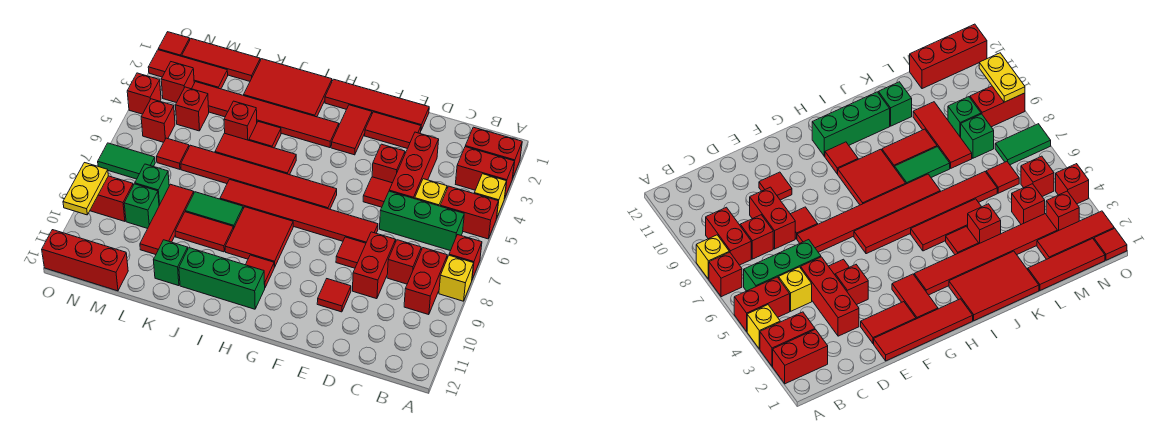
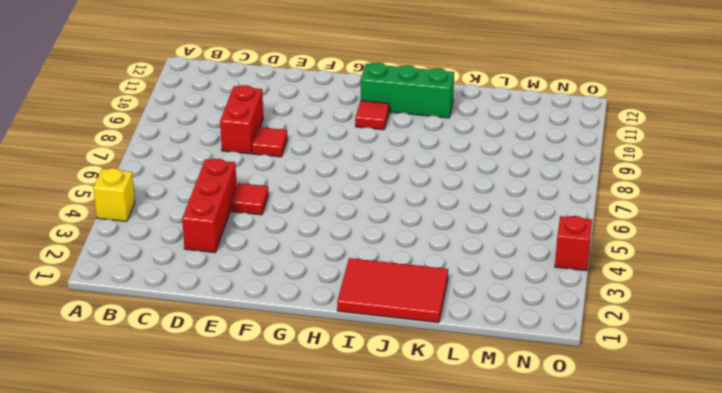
none -> red 1x2 brick [465,127,522,179]
none -> red 1x2 brick [456,147,514,199]
none -> red 1x2 brick [440,186,498,239]
none -> red 1x1 brick [449,235,482,279]

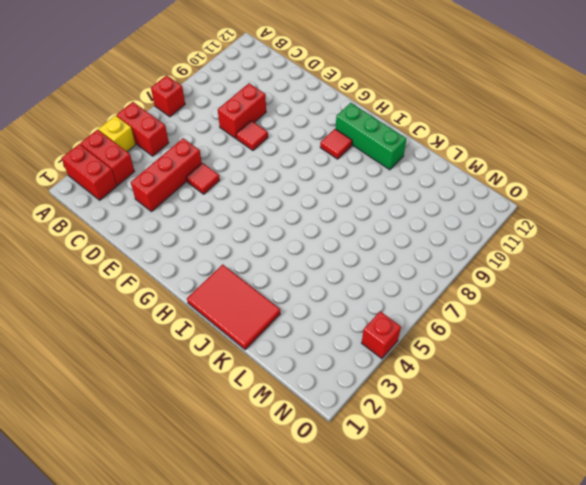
none -> yellow 1x1 brick [439,255,474,301]
none -> green 1x3 brick [380,191,464,251]
none -> red 1x2 brick [404,248,447,315]
none -> yellow 1x1 brick [415,179,447,206]

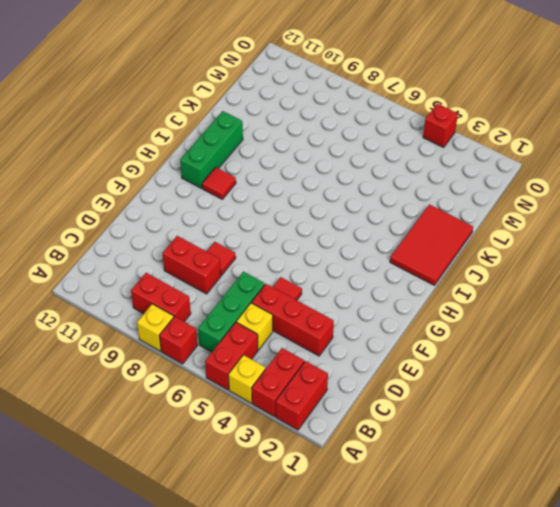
none -> red 1x1 brick [387,240,421,284]
none -> red 1x4 tile [325,79,429,130]
none -> red 1x2 tile [365,112,421,149]
none -> red 1x1 brick [372,144,405,183]

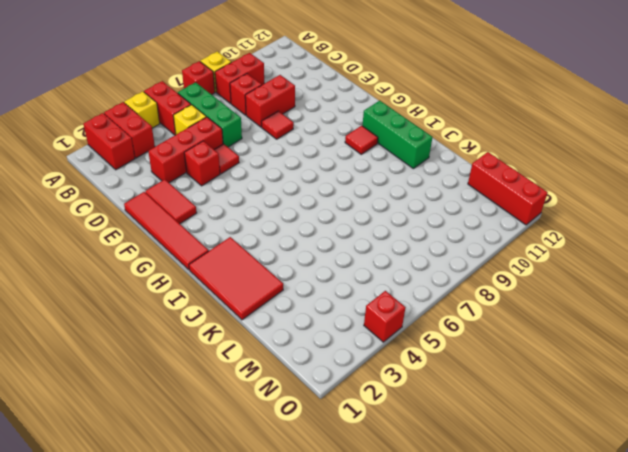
none -> red 1x6 tile [220,179,378,243]
none -> red 1x1 tile [317,279,351,312]
none -> red 1x2 tile [331,105,372,155]
none -> red 1x6 tile [181,145,337,209]

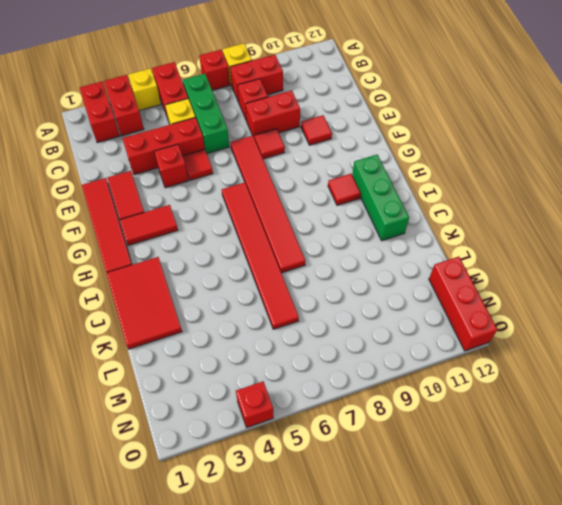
none -> red 1x6 tile [192,82,339,148]
none -> red 2x2 tile [225,207,293,267]
none -> red 1x3 tile [215,133,296,175]
none -> red 1x1 tile [249,122,281,148]

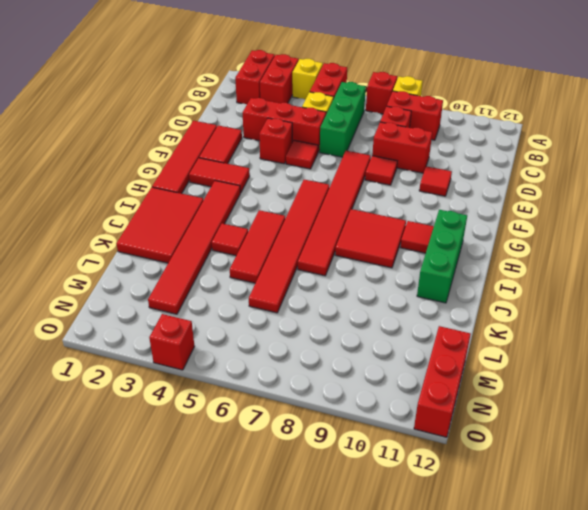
none -> green 1x2 tile [185,192,243,227]
none -> red 1x2 tile [175,212,234,252]
none -> red 1x1 brick [224,101,257,140]
none -> green 1x1 brick [154,240,188,286]

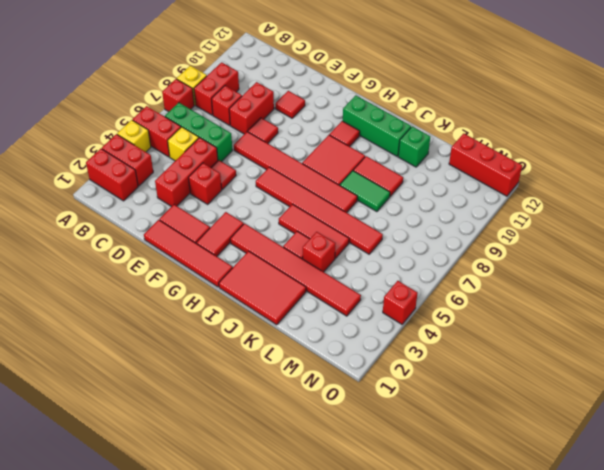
none -> red 1x3 tile [182,39,260,81]
none -> red 1x3 tile [140,184,194,255]
none -> red 1x3 tile [148,50,228,89]
none -> red 1x1 brick [175,87,209,131]

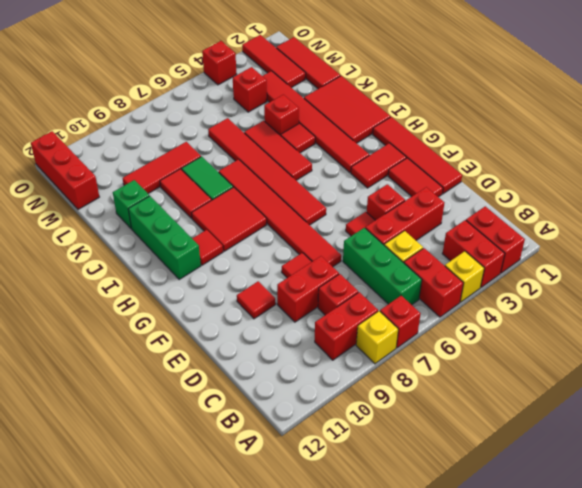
none -> red 1x1 tile [157,138,189,169]
none -> green 1x1 brick [135,164,169,205]
none -> green 1x1 brick [124,184,159,228]
none -> red 1x1 brick [161,62,194,103]

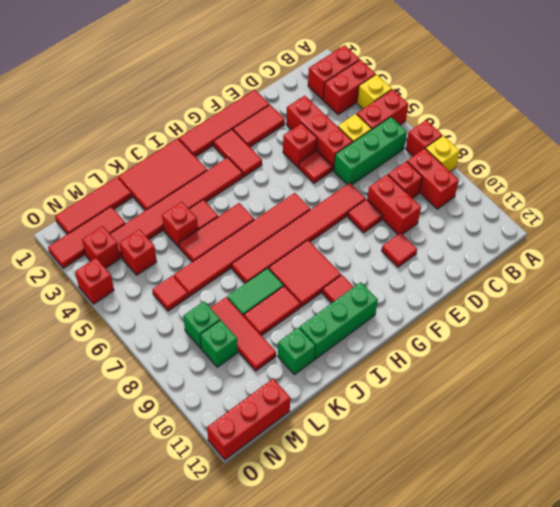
none -> red 1x1 brick [141,99,175,142]
none -> green 1x2 tile [98,143,155,179]
none -> red 1x2 brick [90,176,133,221]
none -> red 1x1 tile [158,32,190,56]

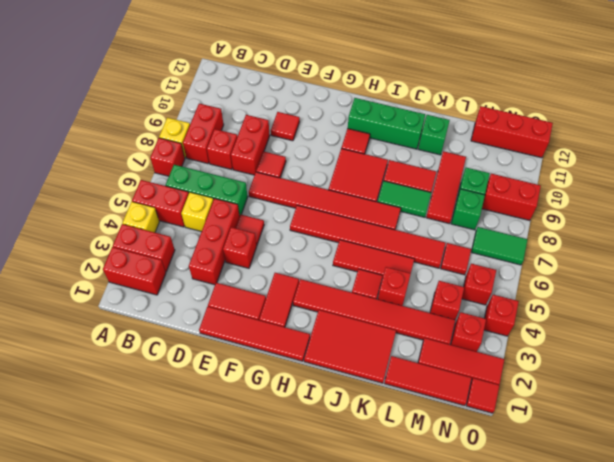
none -> yellow 1x2 plate [63,163,108,215]

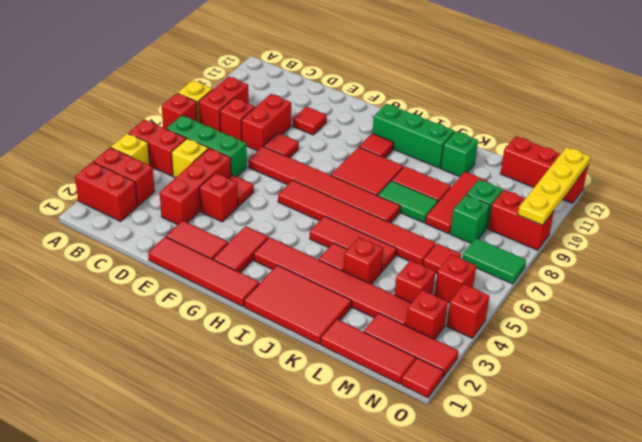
yellow 1x4 plate [518,147,590,225] -> yellow 1x2 plate [63,163,108,215]

